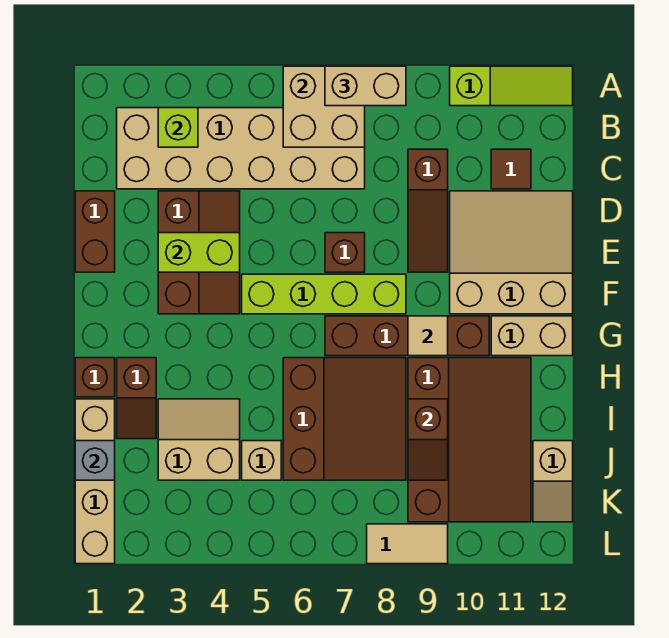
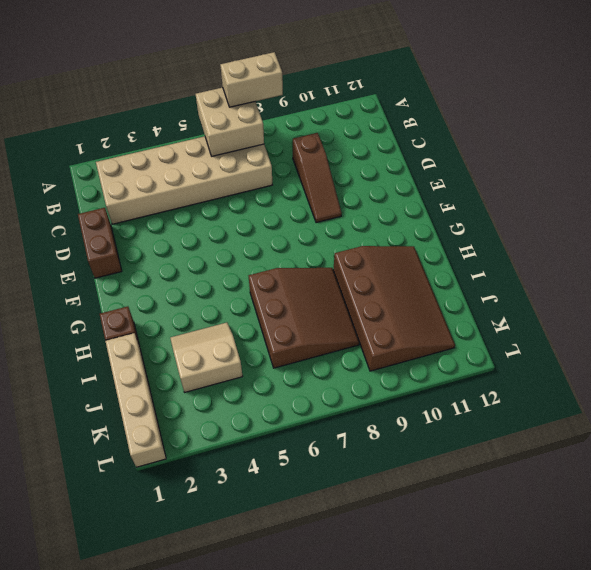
none -> lime 1x3 slope [450,66,573,106]
none -> brown 1x1 tile [491,149,531,189]
none -> brown 2x3 slope [158,191,240,314]

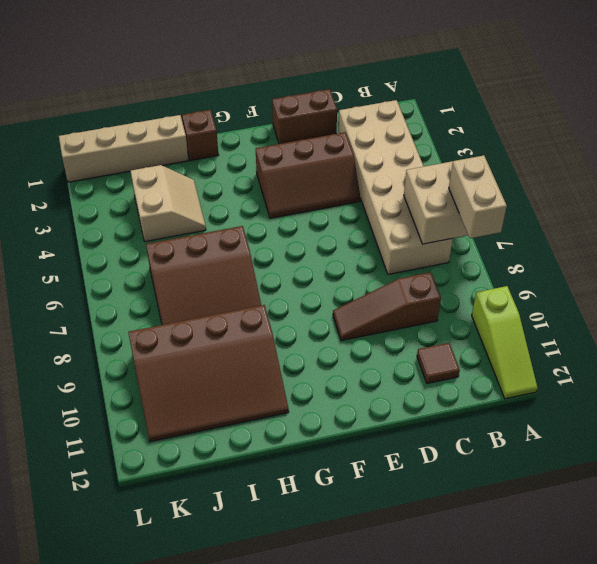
none -> tan 3x3 slope [450,191,573,314]
none -> brown 1x1 brick [325,233,365,272]
none -> lime 1x4 brick [242,274,406,314]

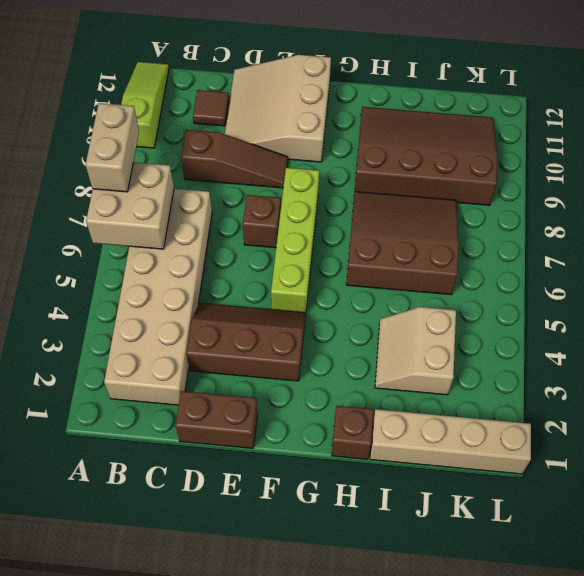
none -> brown 1x4 brick [325,316,489,356]
none -> tan 1x2 brick [491,316,573,356]
none -> brown 1x2 slope [117,358,156,439]

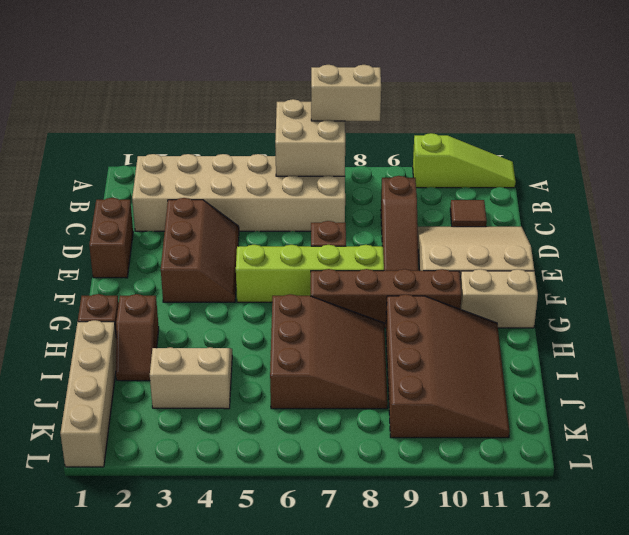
none -> tan 1x1 brick [242,441,281,480]
none -> tan 1x2 slope [533,441,573,522]
none -> tan 1x2 tile [367,524,448,564]

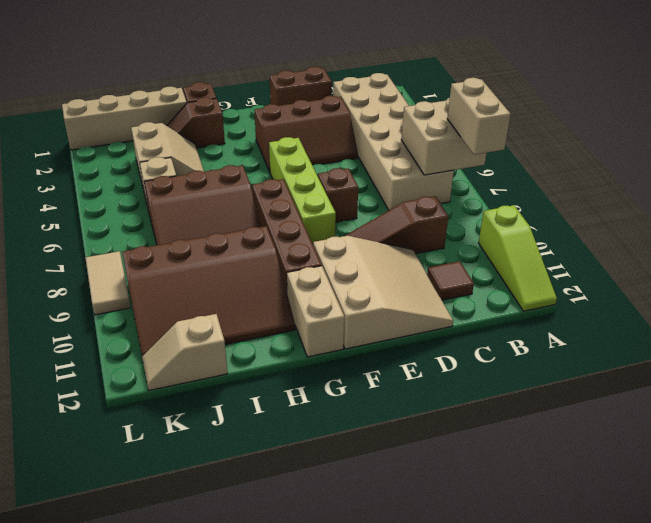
none -> lime 1x1 brick [158,108,198,147]
none -> lime 1x2 brick [158,233,240,272]
none -> tan 1x1 tile [408,316,448,356]

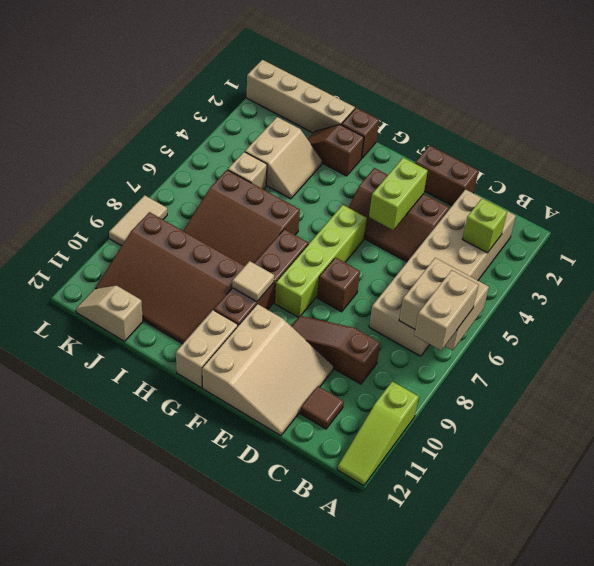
none -> brown 1x2 slope [408,399,448,480]
none -> grey 1x1 brick [75,441,115,480]

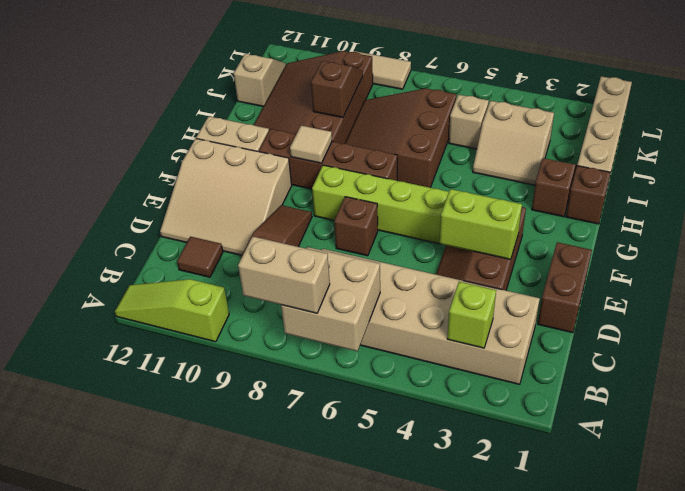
none -> grey 1x1 brick [75,441,115,480]

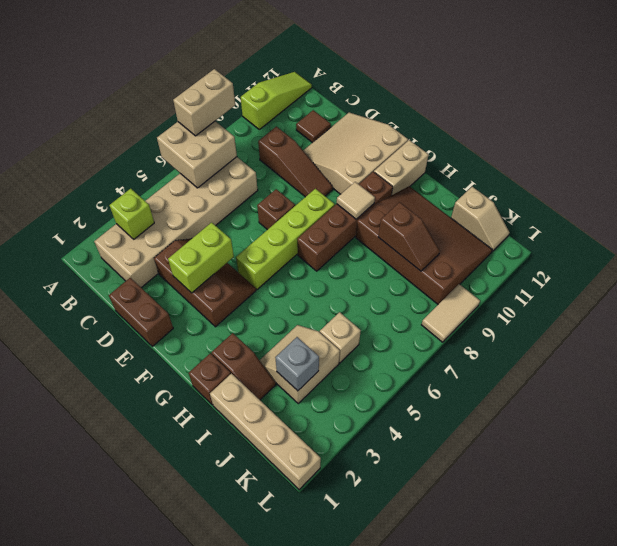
grey 1x1 brick [275,337,319,391] -> grey 1x1 brick moved to [75,441,115,480]
none -> brown 3x3 slope [283,358,406,480]

